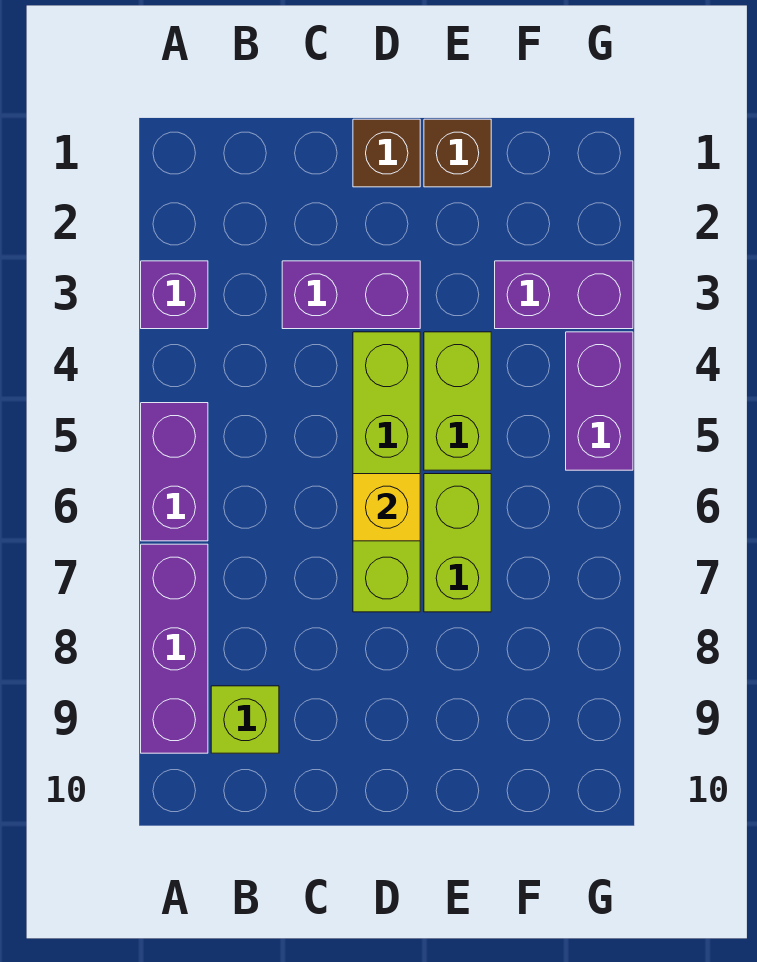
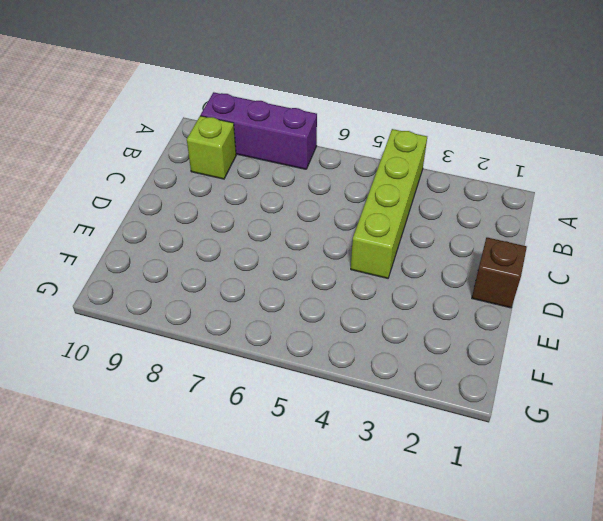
lime 1x4 brick [351,129,427,278] -> lime 1x4 brick turned to [353,332,420,612]
none -> purple 1x1 brick [141,261,208,329]
none -> purple 1x2 brick [141,403,208,541]
none -> purple 1x2 brick [282,261,420,329]

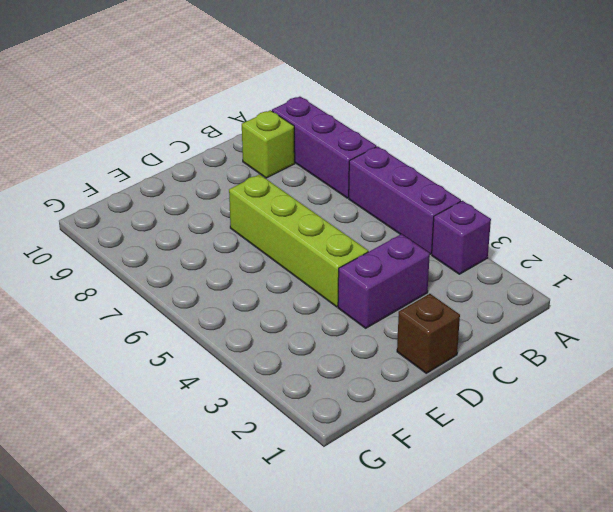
purple 1x3 brick [349,146,461,254] -> purple 1x2 brick [141,403,208,541]
none -> brown 1x1 brick [424,119,491,187]
none -> lime 1x2 brick [424,332,491,470]
none -> lime 1x2 brick [424,474,491,612]

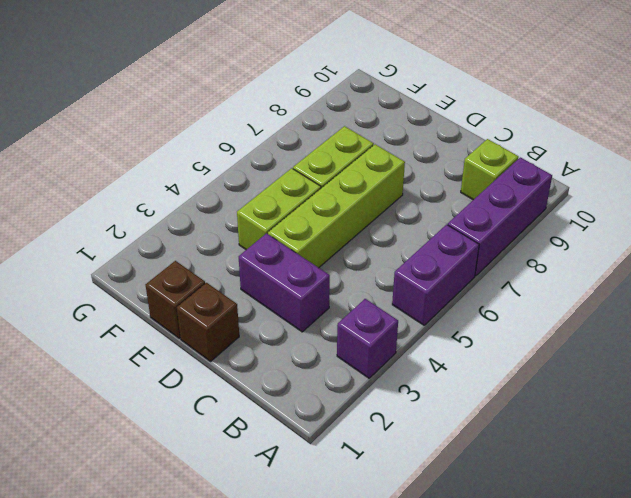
none -> purple 1x2 brick [495,261,633,329]
none -> purple 1x2 brick [566,332,633,470]
none -> yellow 1x1 brick [353,474,420,541]

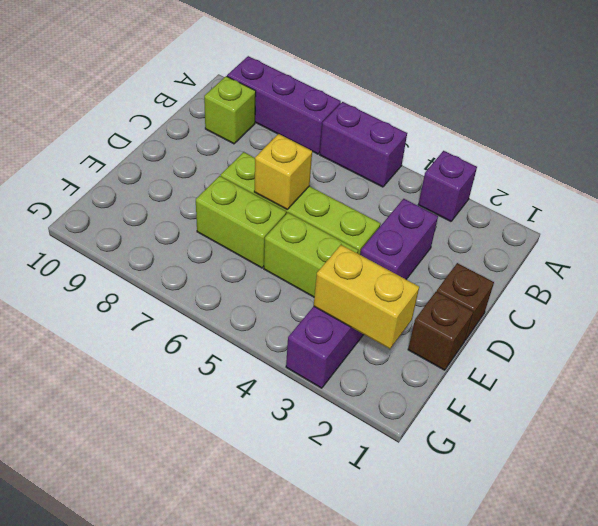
yellow 1x2 brick [314,245,419,349] -> none
none -> purple 1x2 brick [566,332,633,470]

